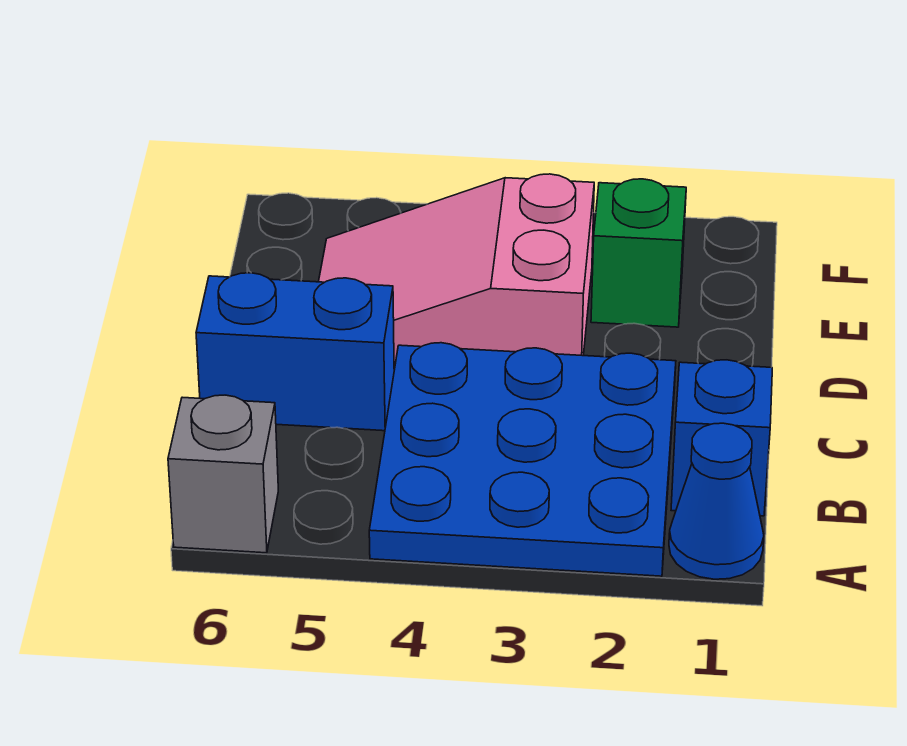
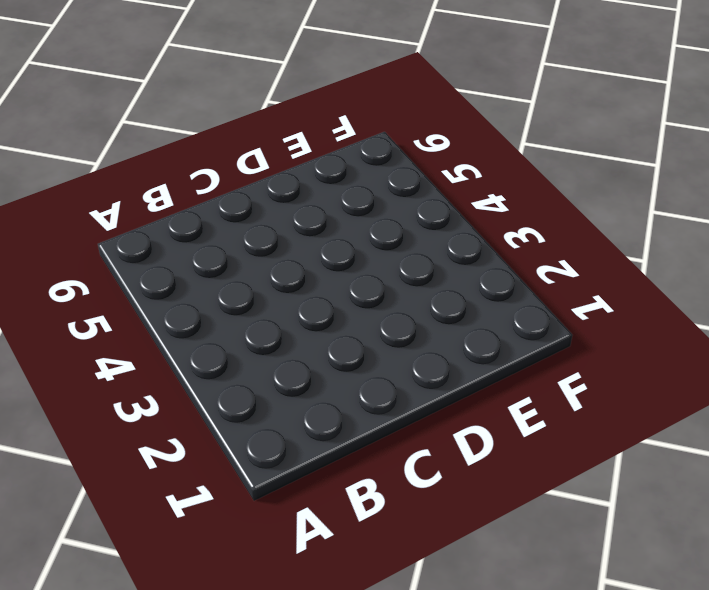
none -> blue 1x1 cone [669,423,764,579]
none -> blue 3x3 plate [369,343,676,576]

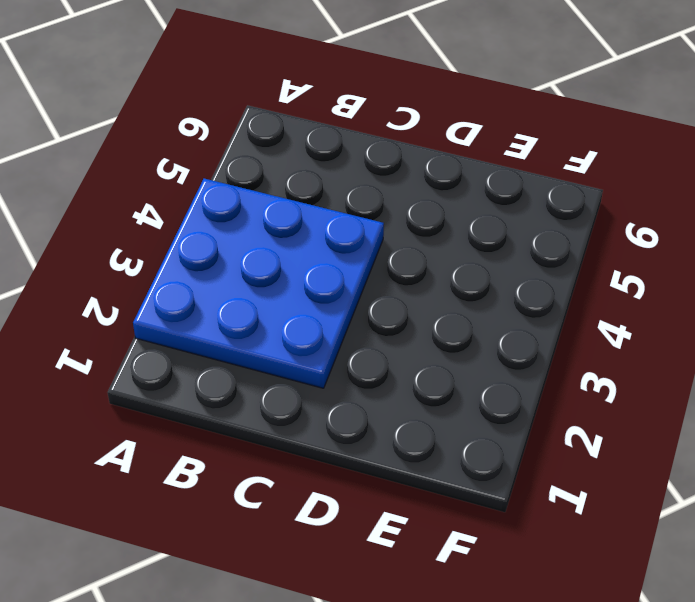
none -> blue 1x1 cone [669,423,764,579]
none -> grey 1x1 brick [168,395,278,553]

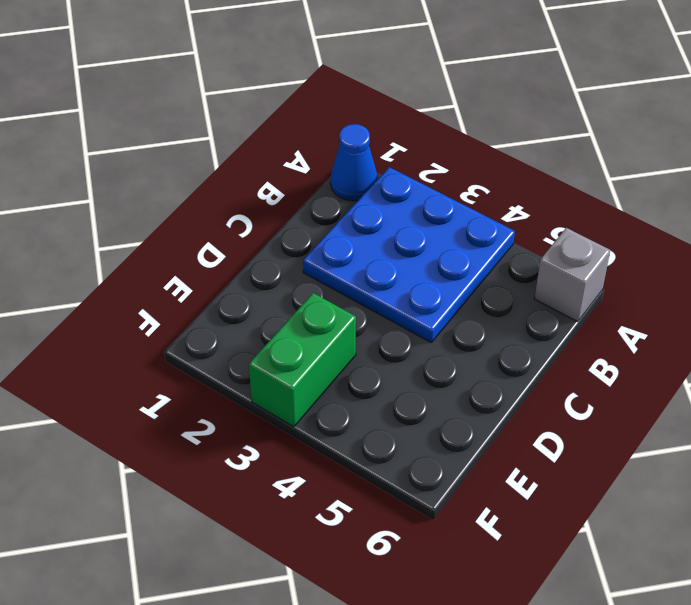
green 1x2 brick [249,293,356,427] -> pink 2x3 slope [319,174,594,370]
none -> blue 1x1 brick [671,360,772,516]
none -> blue 1x2 brick [196,273,394,431]

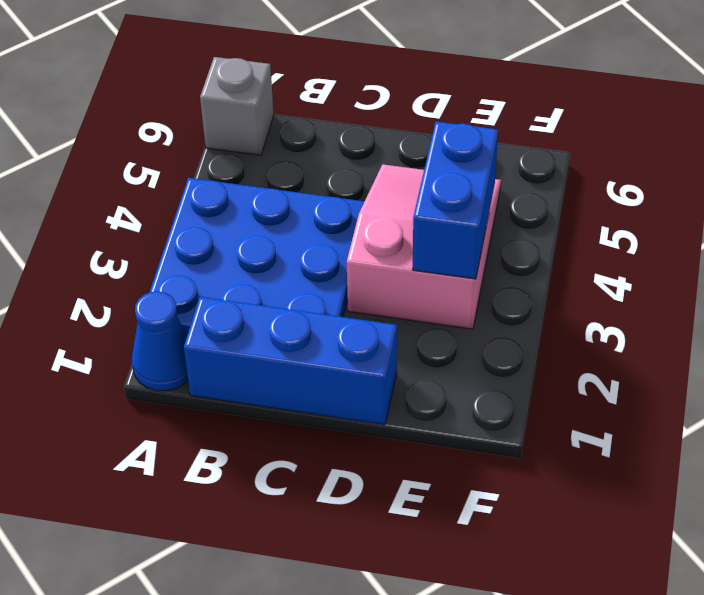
blue 1x3 brick [184,297,397,425] -> blue 1x1 brick [671,360,772,516]
blue 1x2 brick [413,122,498,279] -> blue 1x2 brick moved to [196,273,394,431]
none -> green 1x1 brick [591,179,686,327]

